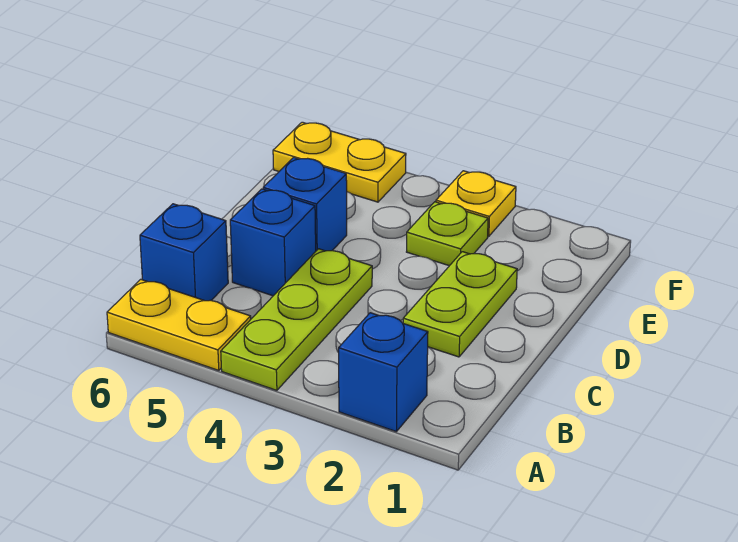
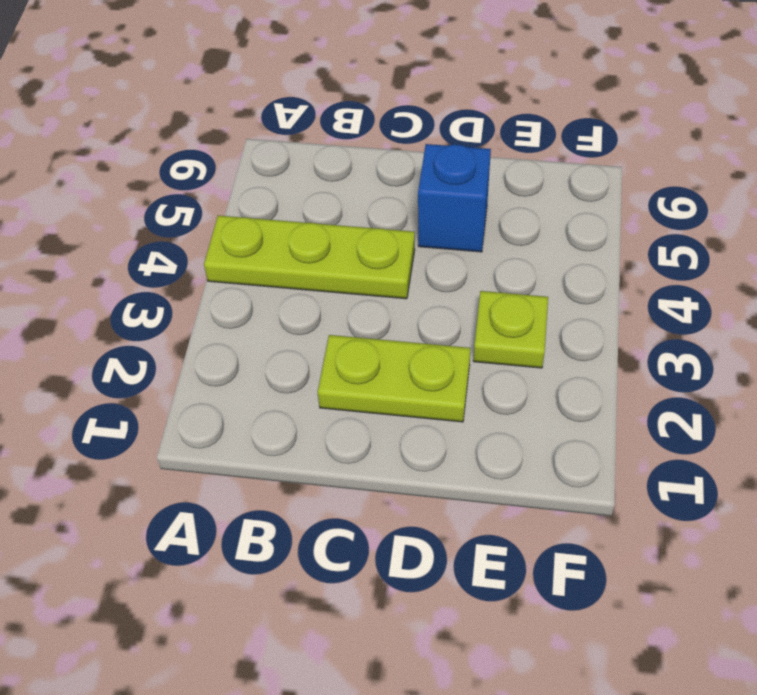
none -> blue 1x1 brick [339,313,428,431]
none -> yellow 1x2 plate [107,279,251,370]

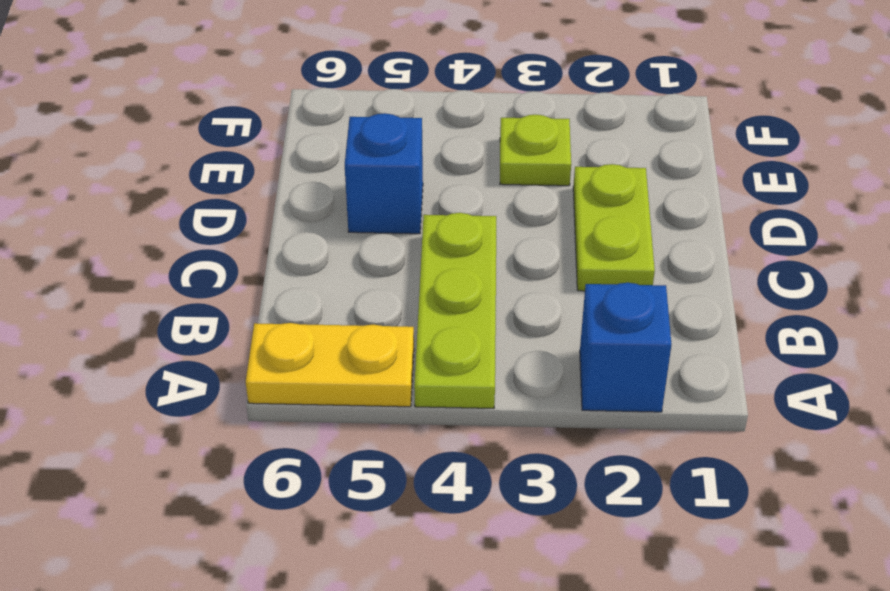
none -> blue 1x1 brick [140,204,228,301]
none -> blue 1x1 brick [230,189,316,296]

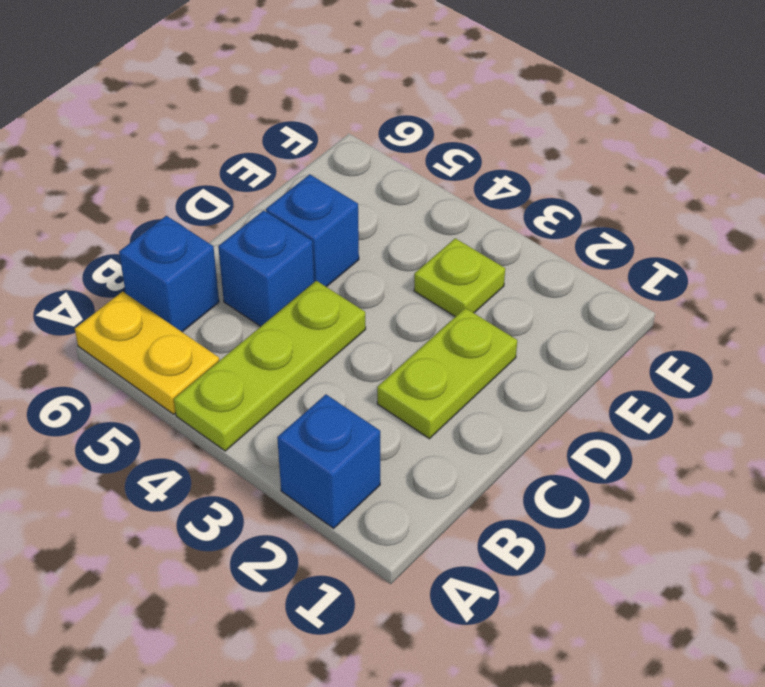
none -> yellow 1x1 plate [436,171,516,236]
none -> yellow 1x2 plate [273,122,406,202]

